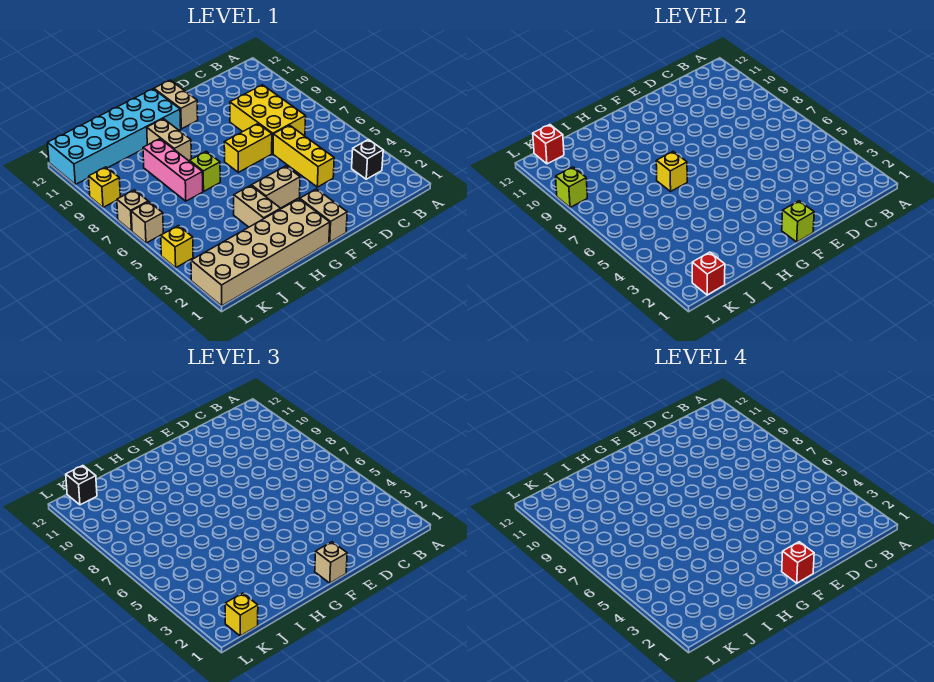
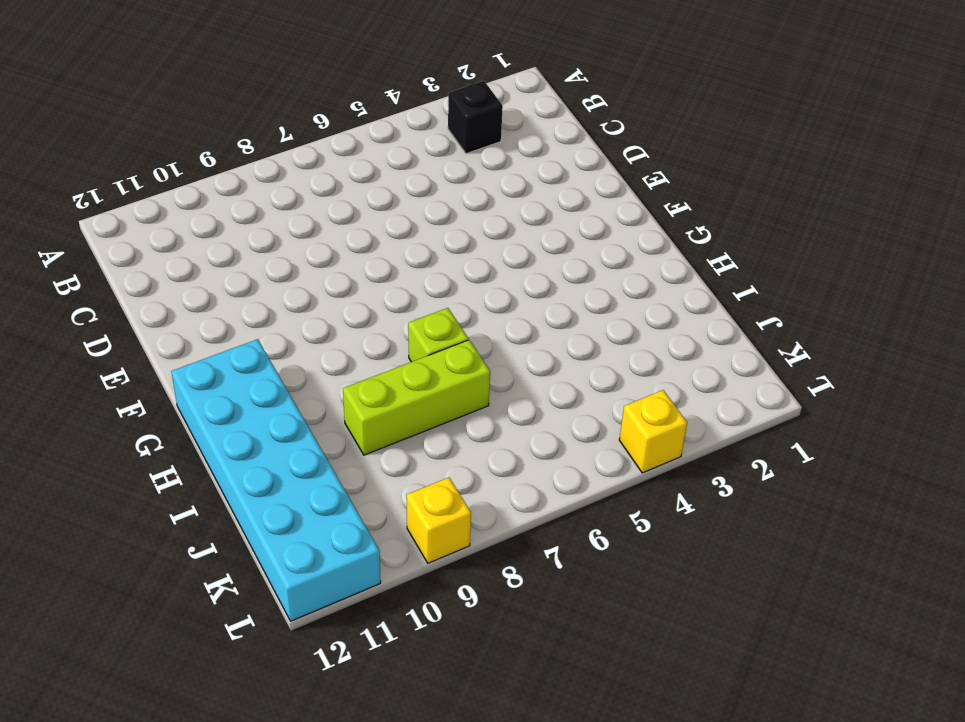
lime 1x3 brick [343,340,490,455] -> pink 1x3 brick [143,139,203,201]
none -> yellow 2x3 brick [230,85,306,154]
none -> yellow 1x3 brick [273,125,334,187]
none -> yellow 1x2 brick [224,124,272,172]

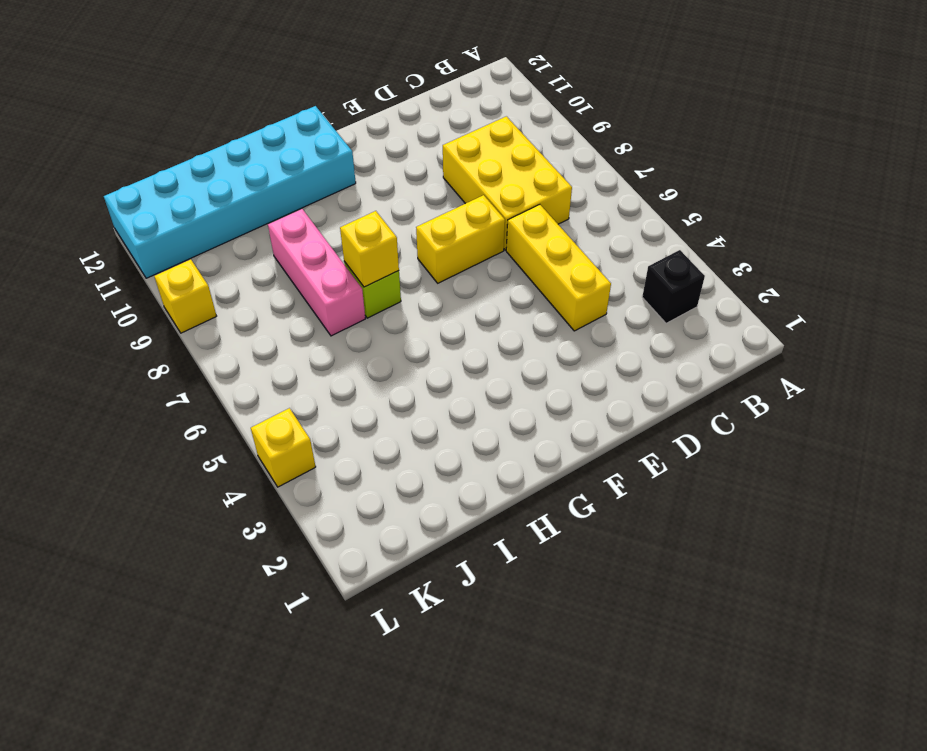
none -> tan 1x2 brick [300,189,347,242]
none -> tan 1x2 brick [252,166,300,208]
none -> tan 1x2 brick [154,80,198,129]

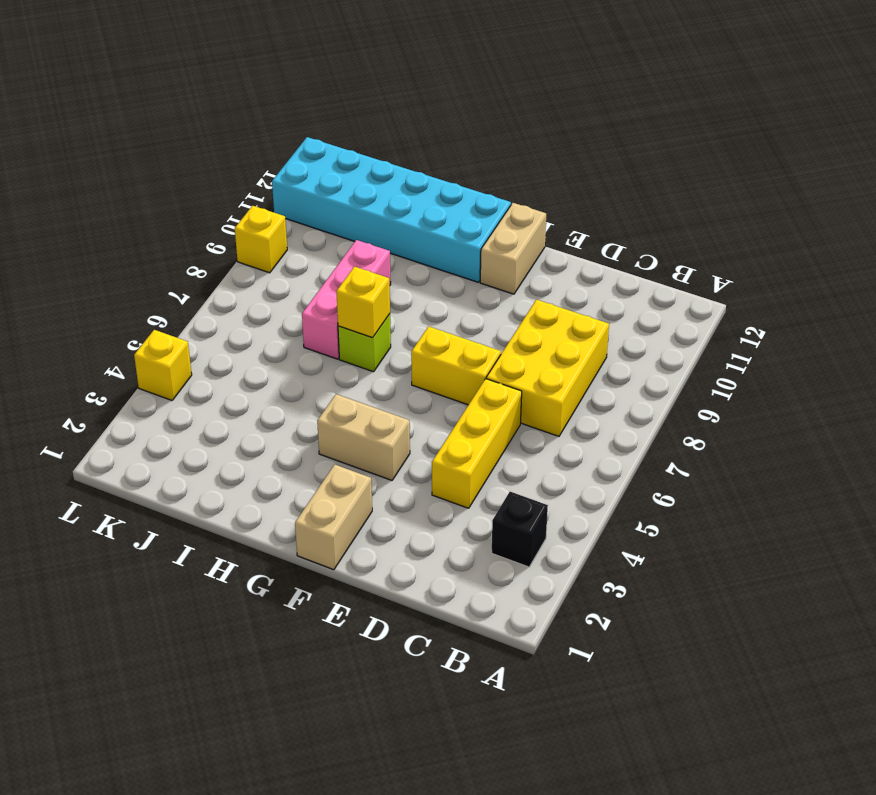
none -> tan 2x6 brick [191,199,330,306]
none -> tan 1x2 brick [234,185,281,227]
none -> tan 1x2 brick [147,119,191,161]

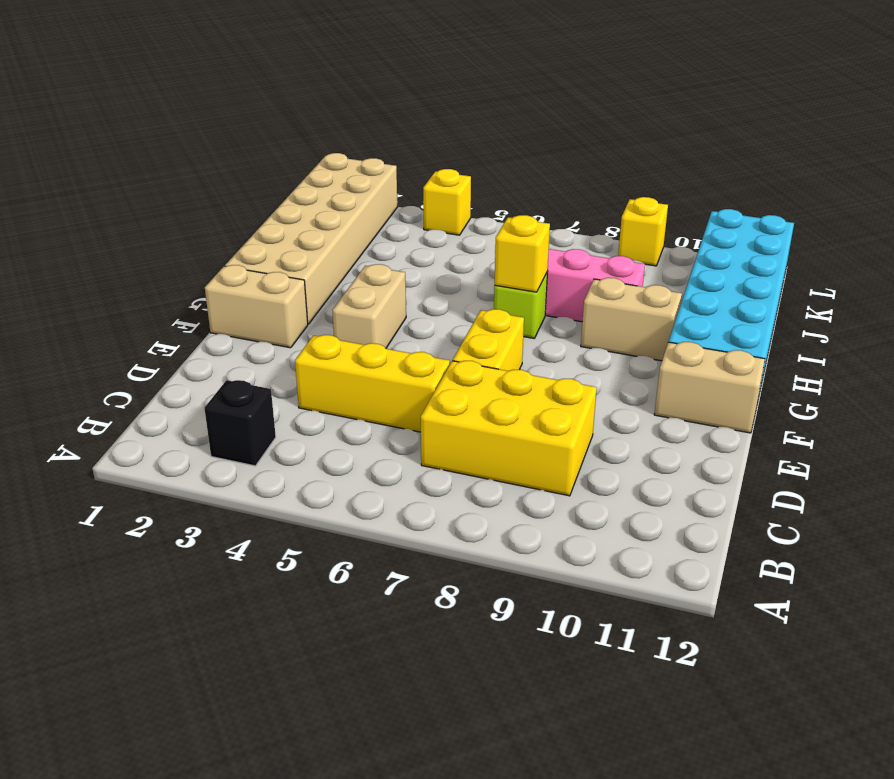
none -> tan 1x2 brick [234,185,281,227]
none -> tan 1x1 brick [131,202,163,243]
none -> tan 1x1 brick [117,190,148,231]

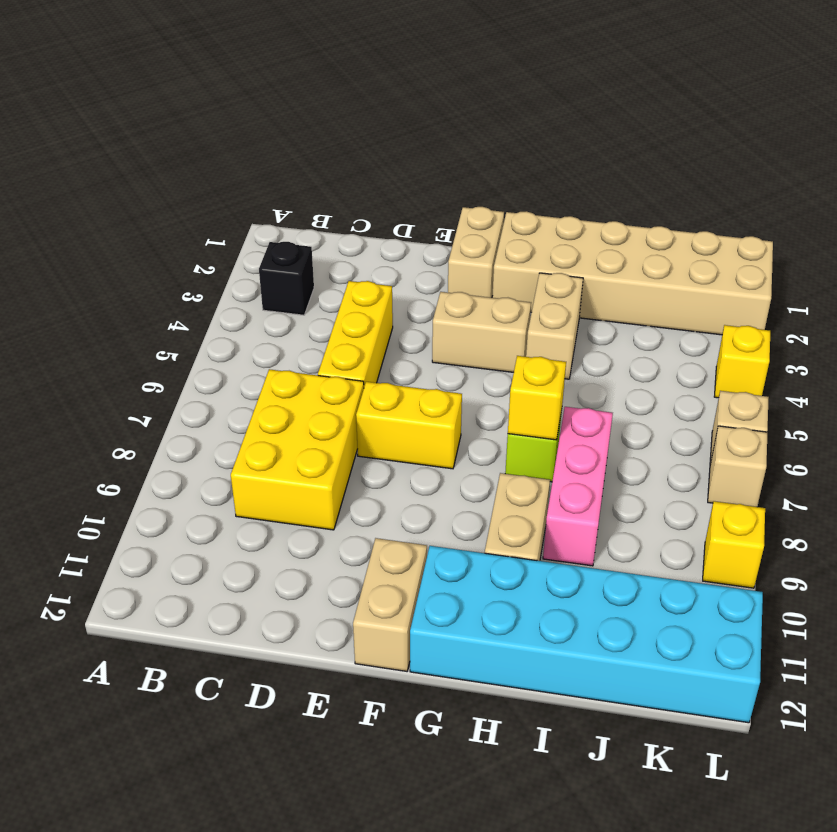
none -> lime 1x1 brick [782,201,814,242]
none -> red 1x1 brick [692,252,725,295]
none -> red 1x1 brick [533,125,564,164]

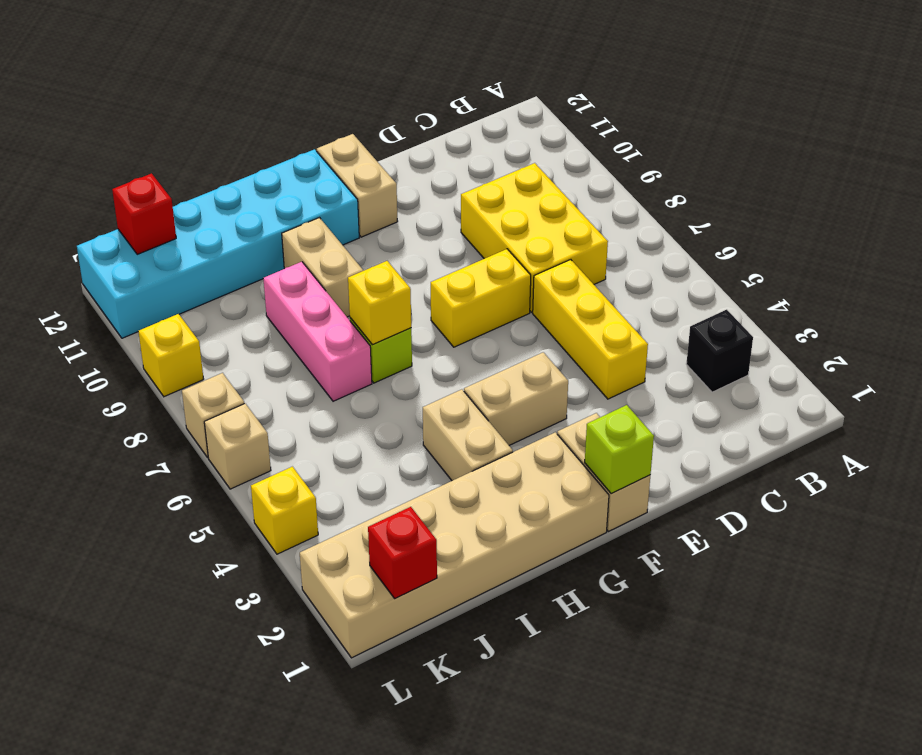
none -> lime 1x1 brick [556,167,587,207]
none -> tan 1x1 brick [315,542,347,583]
none -> yellow 1x1 brick [225,593,258,636]

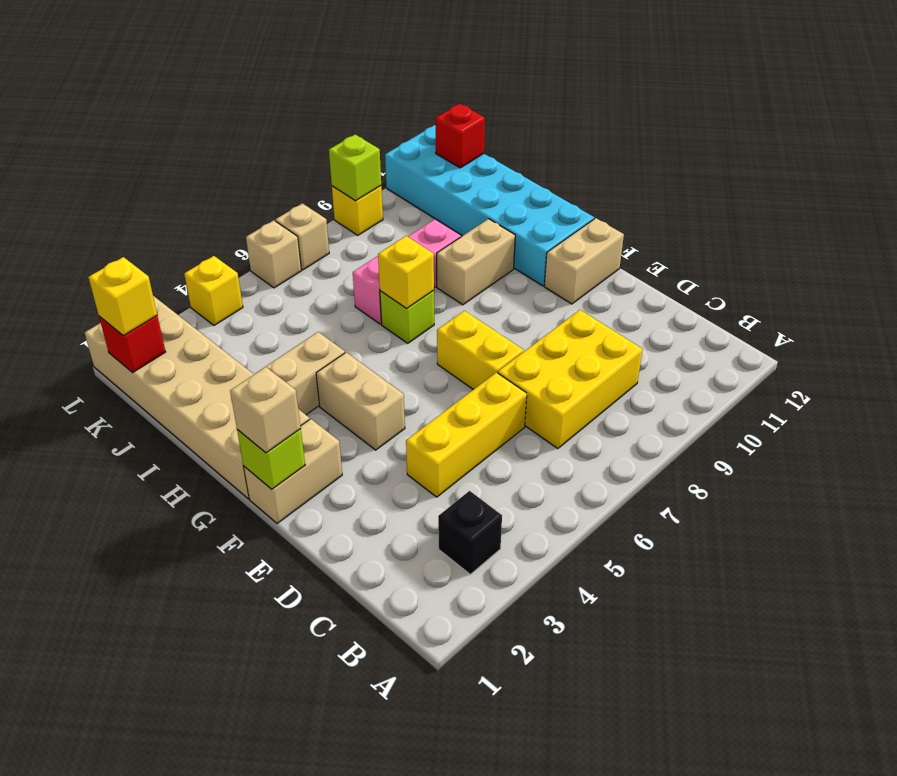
none -> black 1x1 brick [66,466,97,505]
none -> red 1x1 brick [782,542,814,583]

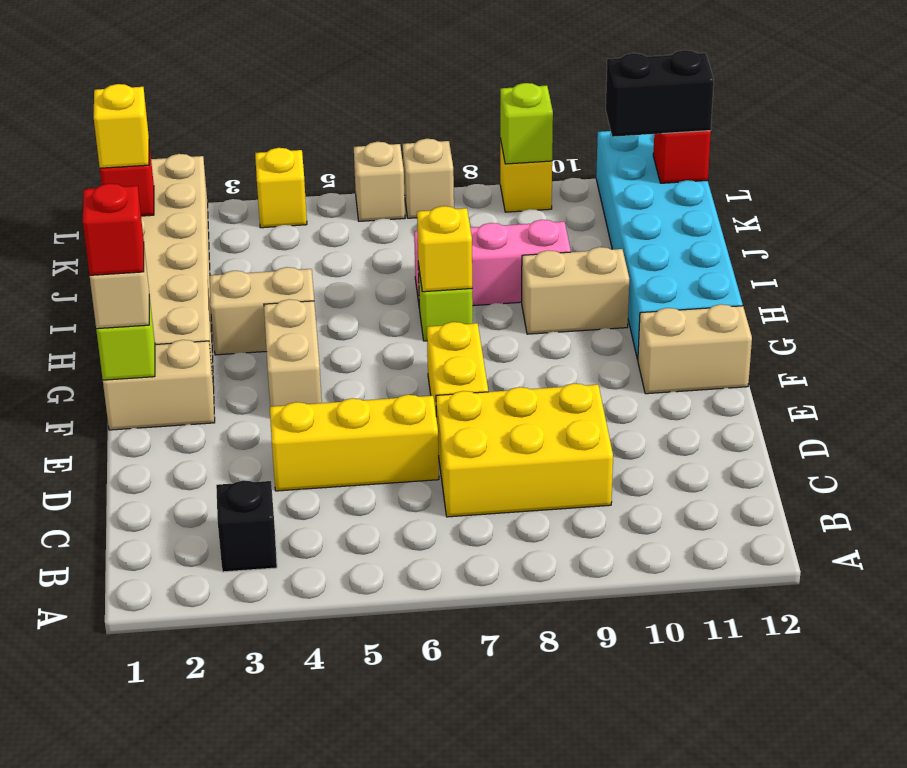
black 1x2 brick [606,50,714,137] -> black 1x1 brick [66,466,97,505]

